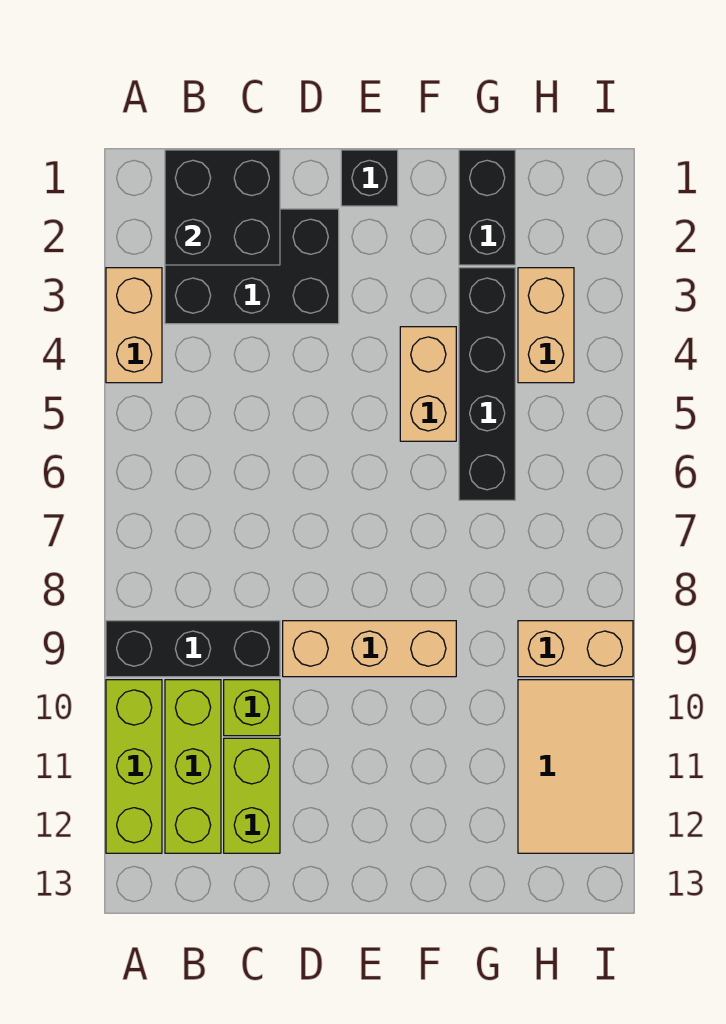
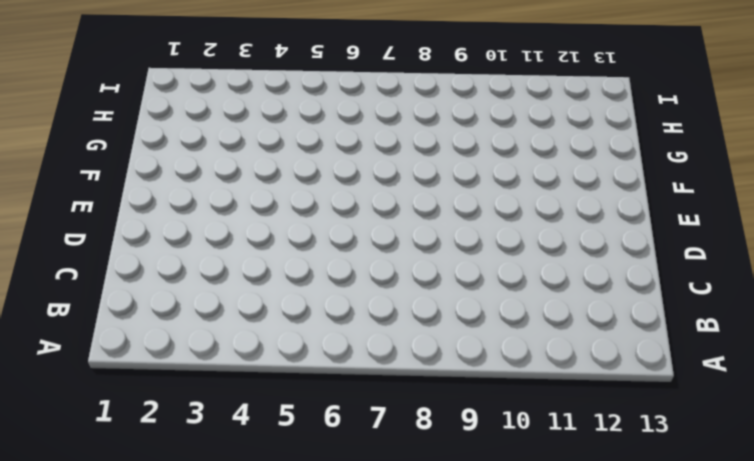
none -> tan 1x2 brick [106,268,162,383]
none -> black 1x3 brick [106,621,280,677]
none -> lime 1x3 brick [106,680,162,853]

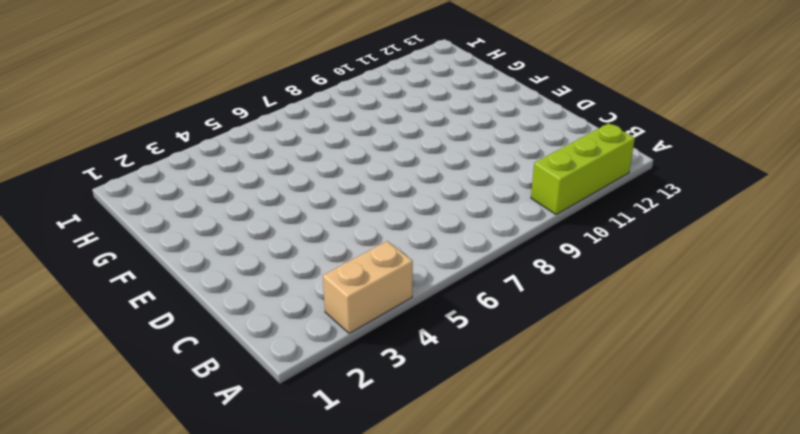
none -> black 1x3 brick [106,621,280,677]
none -> black 2x3 brick [165,209,339,324]
none -> lime 1x3 brick [165,680,221,853]

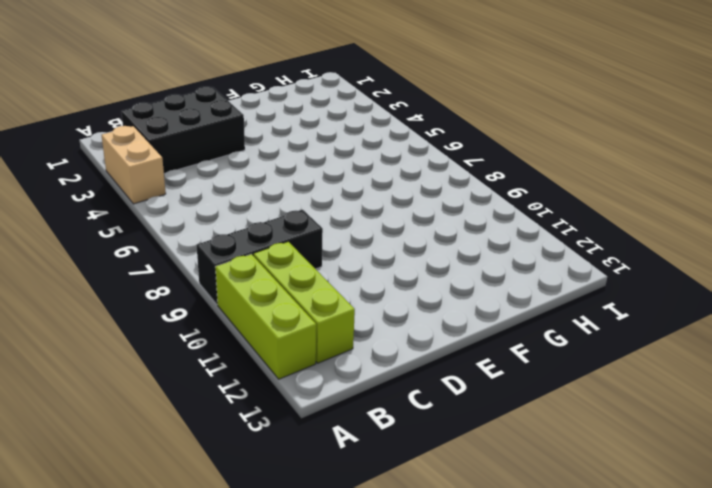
none -> lime 1x1 brick [224,680,280,736]
none -> lime 1x2 brick [224,738,280,853]
none -> tan 1x3 brick [283,621,456,677]

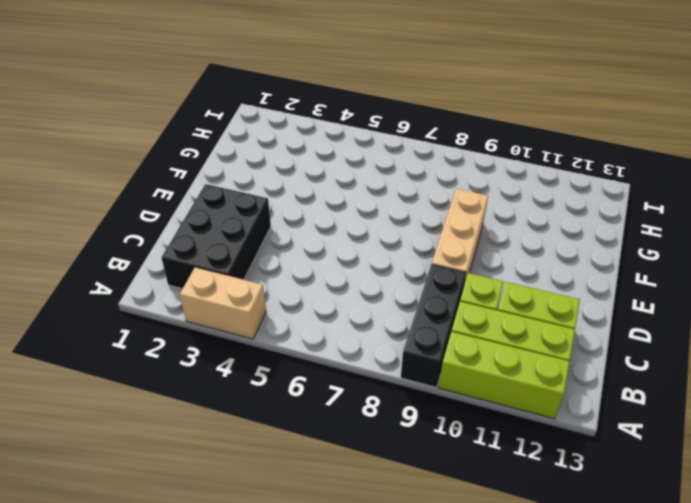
none -> black 1x1 brick [341,150,398,206]
none -> tan 1x2 brick [400,327,456,441]
none -> black 1x2 brick [459,150,515,265]

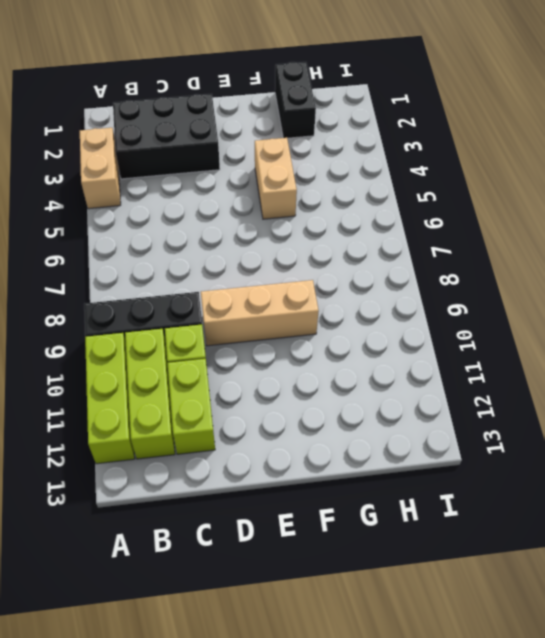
none -> black 1x1 brick [341,150,398,206]
none -> black 1x4 brick [459,268,515,500]
none -> tan 1x2 brick [518,268,574,383]

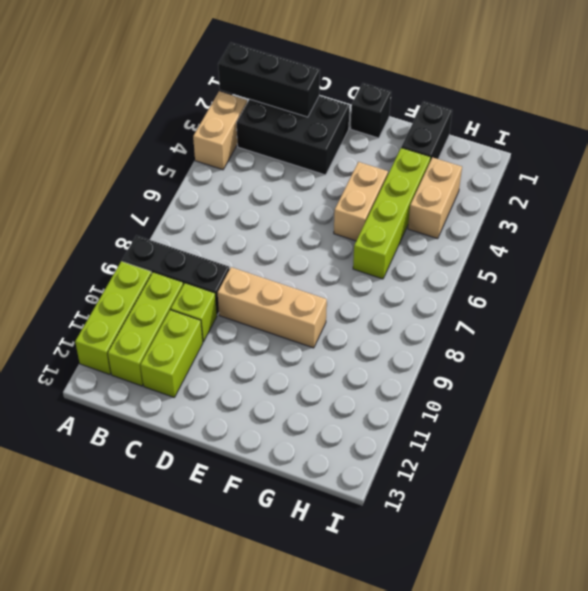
black 1x3 brick [218,43,320,117] -> black 2x2 brick [165,150,280,265]
lime 1x4 brick [353,148,431,279] -> black 1x4 brick [459,268,515,500]
none -> tan 1x2 brick [518,621,633,677]
none -> tan 2x3 tile [518,680,633,853]

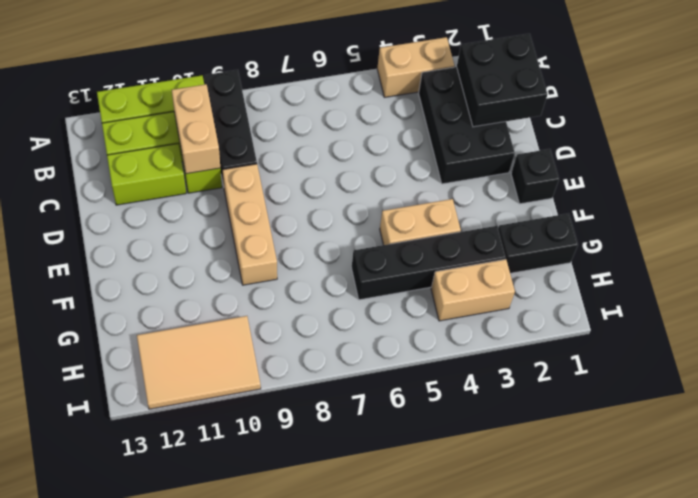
tan 1x2 brick [172,84,220,174] -> tan 1x2 brick moved to [518,621,633,677]

